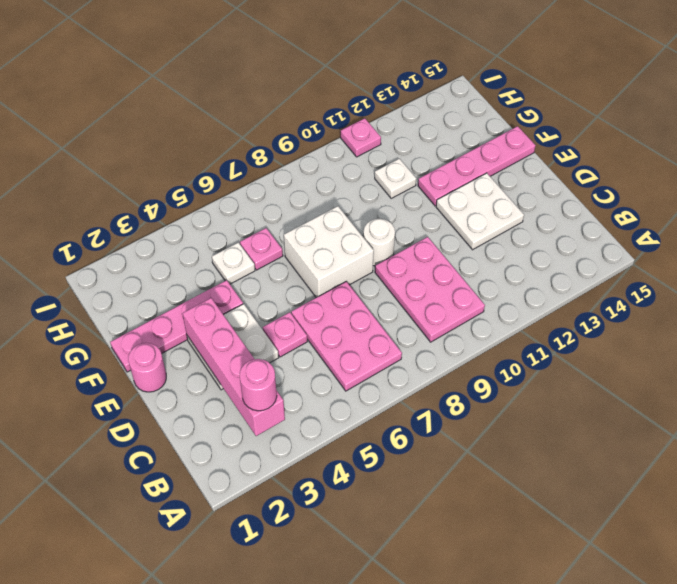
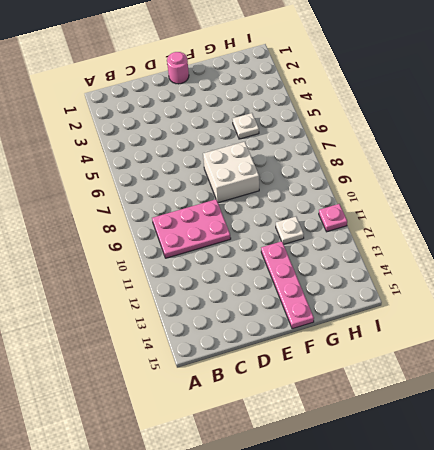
none -> pink 2x3 plate [291,282,402,391]
none -> white 2x2 plate [187,304,279,390]
none -> pink 1x1 plate [263,312,307,357]

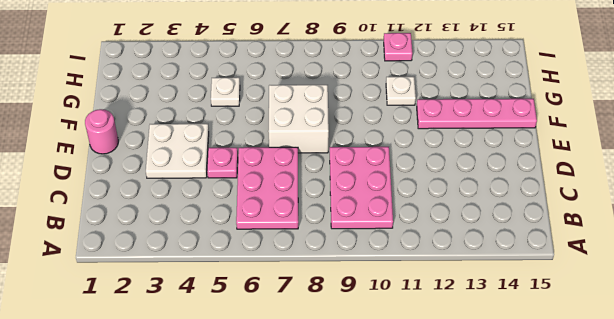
none -> white 2x2 plate [436,173,524,250]
none -> white 1x1 round brick [363,219,395,266]
none -> pink 1x4 plate [110,280,243,372]

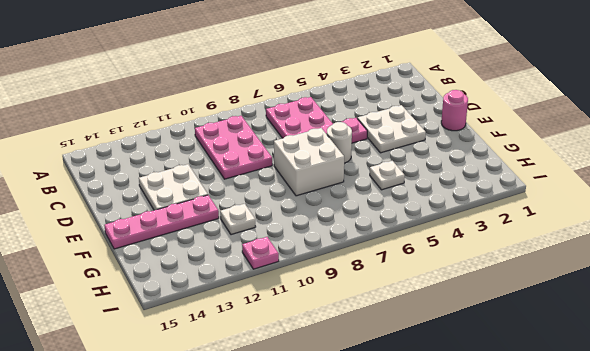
white 1x1 round brick [327,122,352,163] -> white 1x1 round brick moved to [363,219,395,266]
none -> pink 1x4 plate [110,280,243,372]
none -> pink 1x1 plate [240,228,283,270]
none -> pink 1x4 brick [183,298,285,436]

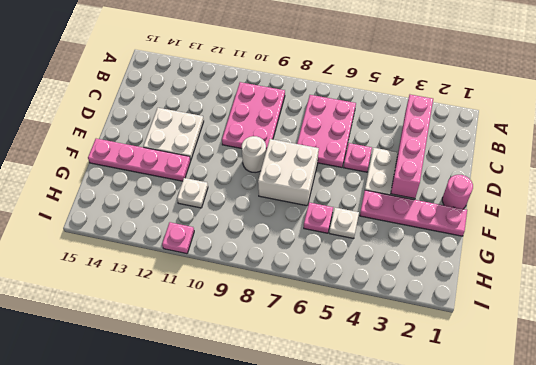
none -> pink 1x1 round brick [240,359,277,411]

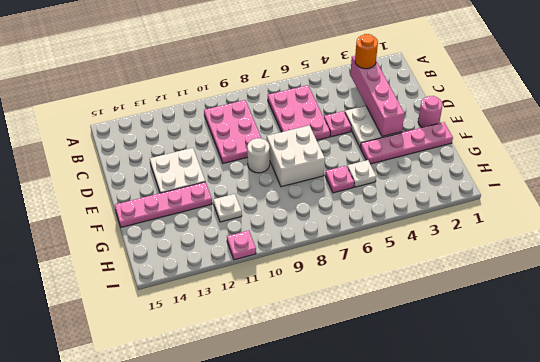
orange 1x1 round brick [355,34,378,69] -> pink 1x1 round brick [240,359,277,411]

